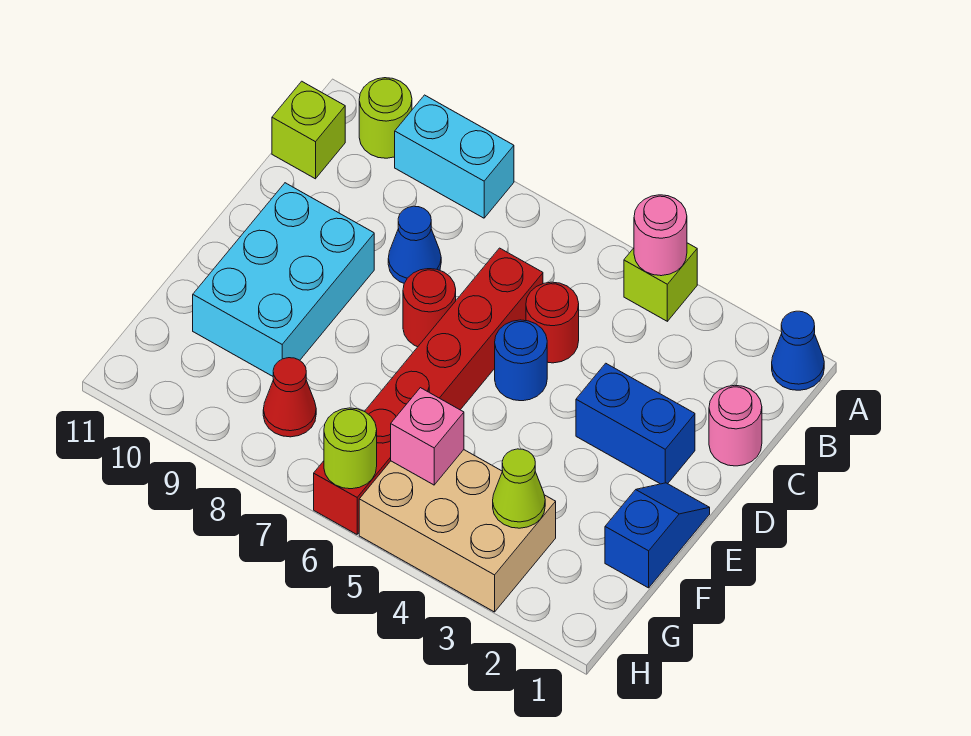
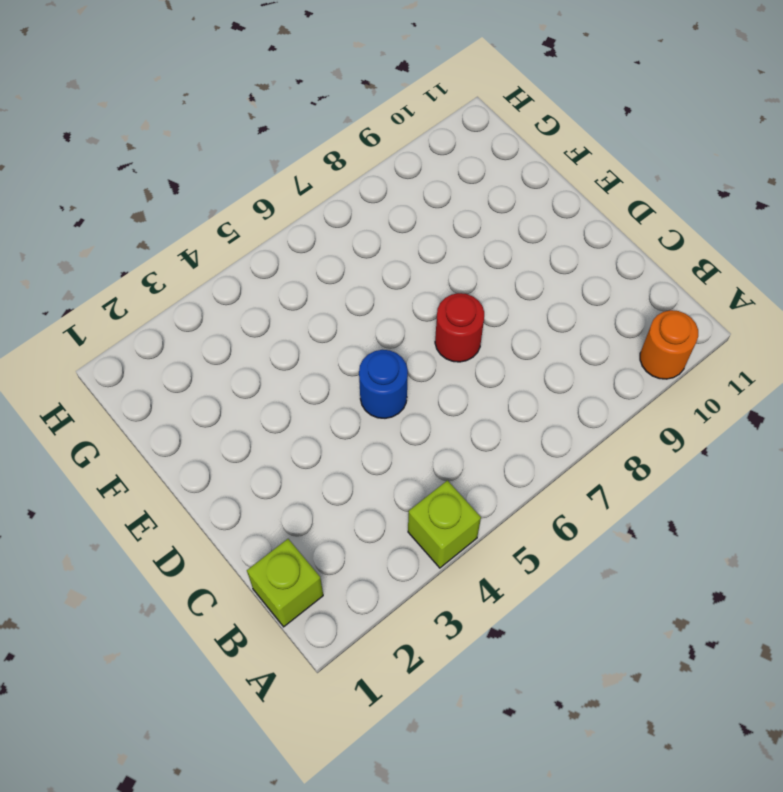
orange 1x1 round brick [640,310,698,379] -> lime 1x1 round brick [359,78,412,158]
lime 1x1 brick [247,539,323,627] -> lime 1x1 brick moved to [272,81,345,179]
none -> blue 1x1 cone [772,311,824,390]
none -> cyan 1x2 brick [395,95,514,218]
none -> pink 1x1 round brick [709,385,762,466]

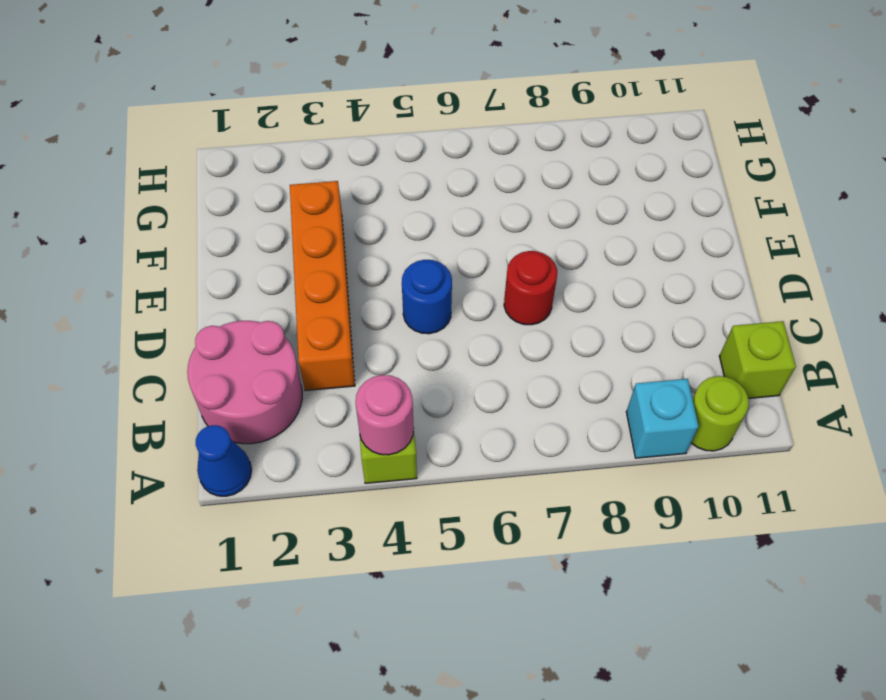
cyan 1x1 brick [626,379,699,458] -> cyan 1x2 brick [395,95,514,218]
pink 2x2 round brick [187,321,302,444] -> pink 1x1 round brick [709,385,762,466]
orange 1x4 brick [290,181,355,391] -> blue 1x2 brick [576,363,695,484]
none -> red 1x1 round brick [526,282,579,363]
none -> red 1x6 brick [314,248,543,534]
none -> blue 1x1 cone [388,206,441,283]

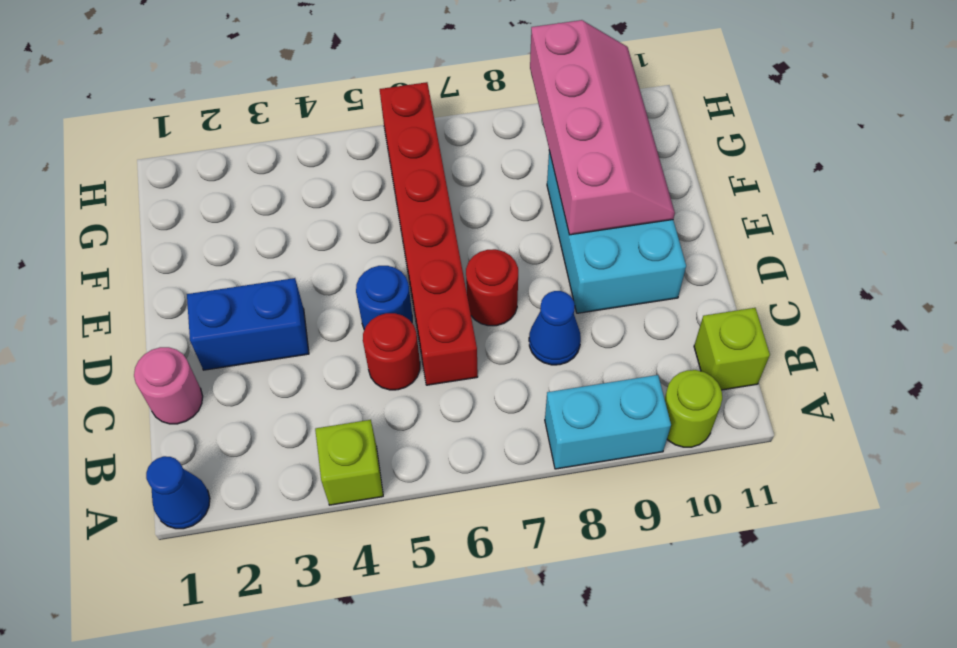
pink 2x4 slope [530,20,675,235] -> none
none -> blue 1x2 slope [605,483,710,588]
none -> tan 2x3 brick [359,450,556,612]
none -> red 1x1 cone [263,358,316,437]

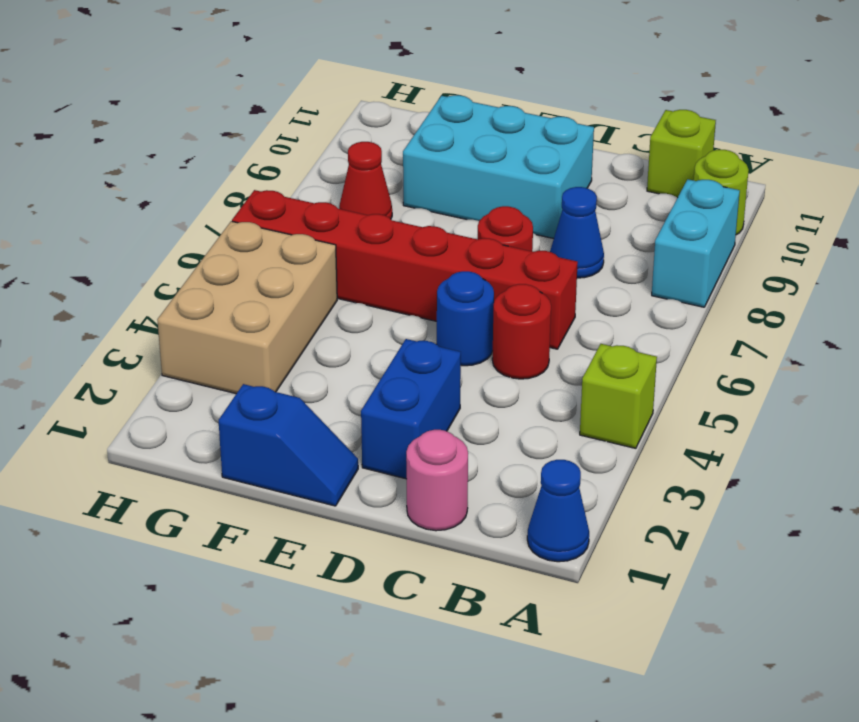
none -> pink 1x1 round brick [634,195,687,276]
none -> lime 1x1 cone [493,449,545,528]
none -> pink 1x1 brick [391,388,464,485]

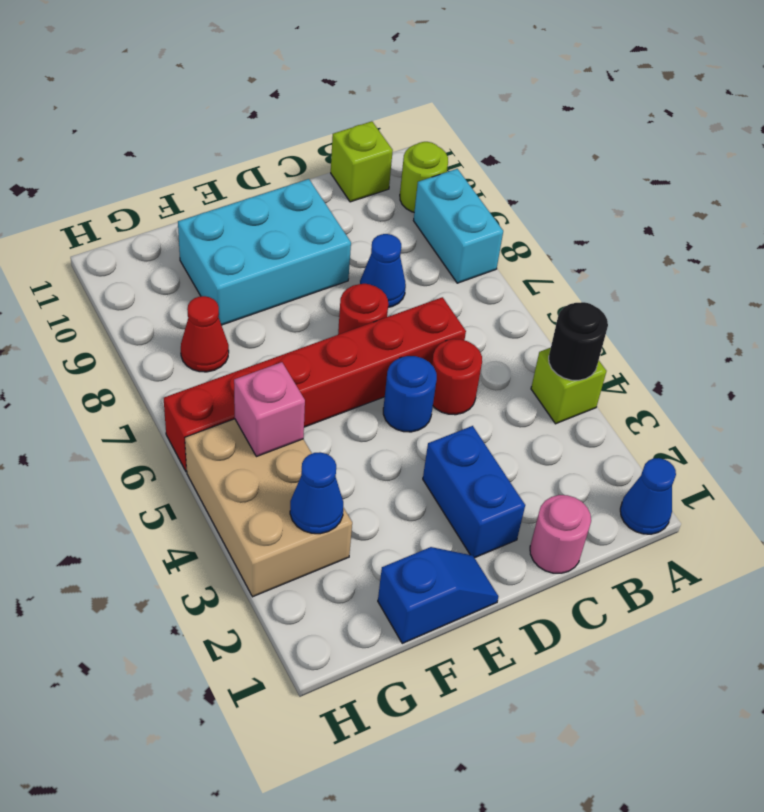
black 1x1 round brick [549,302,608,380] -> pink 1x1 round brick [634,195,687,276]
blue 1x1 cone [290,452,343,534] -> lime 1x1 cone [493,449,545,528]
none -> lime 1x1 round brick [324,408,377,489]

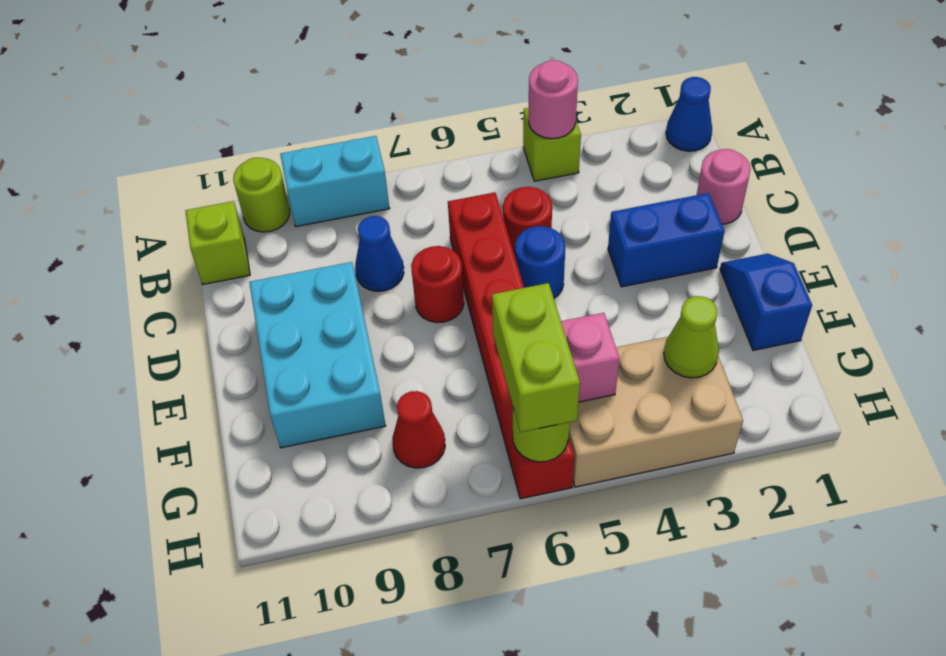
lime 1x2 brick [492,283,580,432] -> none

